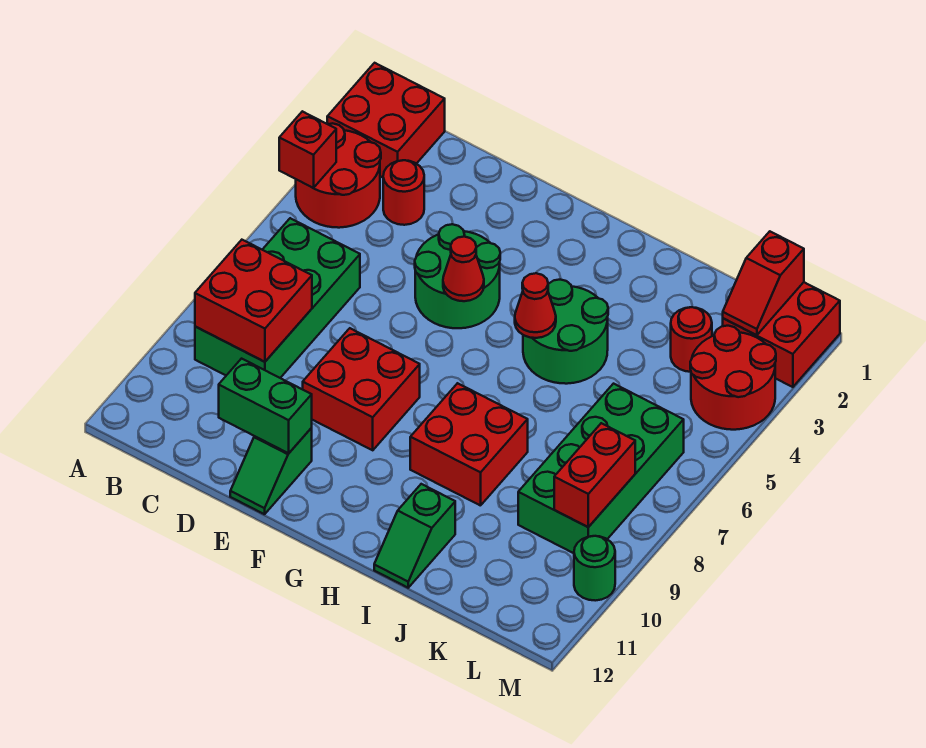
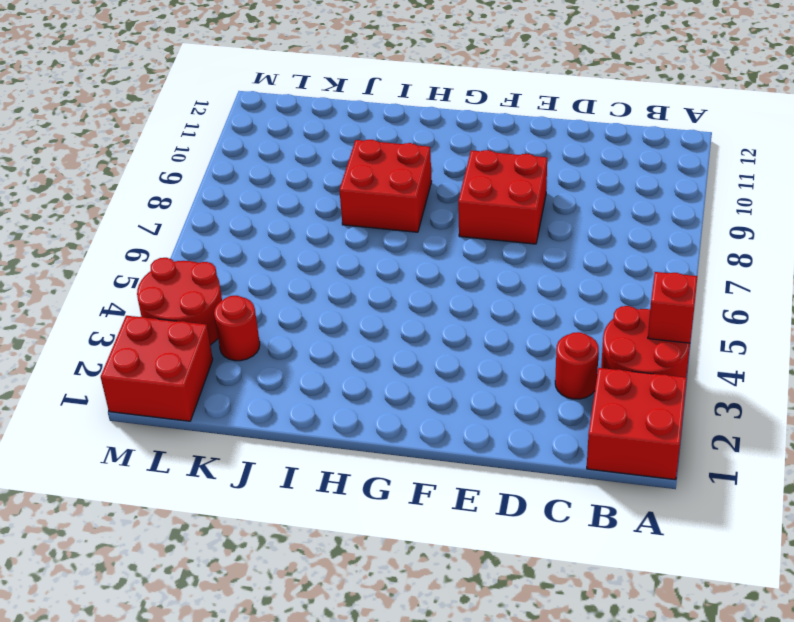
none -> green 2x4 brick [195,218,360,378]
none -> green 2x2 round brick [415,224,500,328]
none -> green 1x2 slope [230,428,312,514]

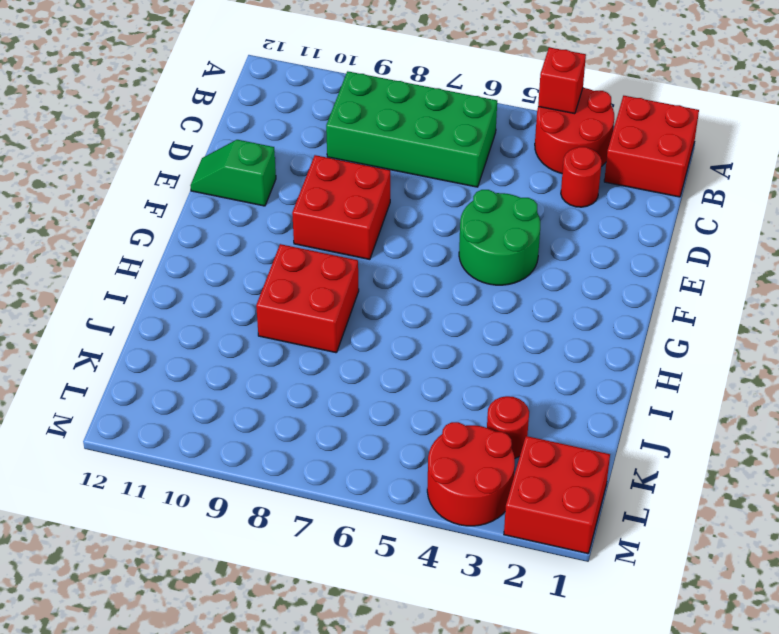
none -> green 2x2 round brick [523,279,608,384]
none -> green 1x2 slope [374,484,455,588]
none -> green 2x4 brick [518,384,684,553]

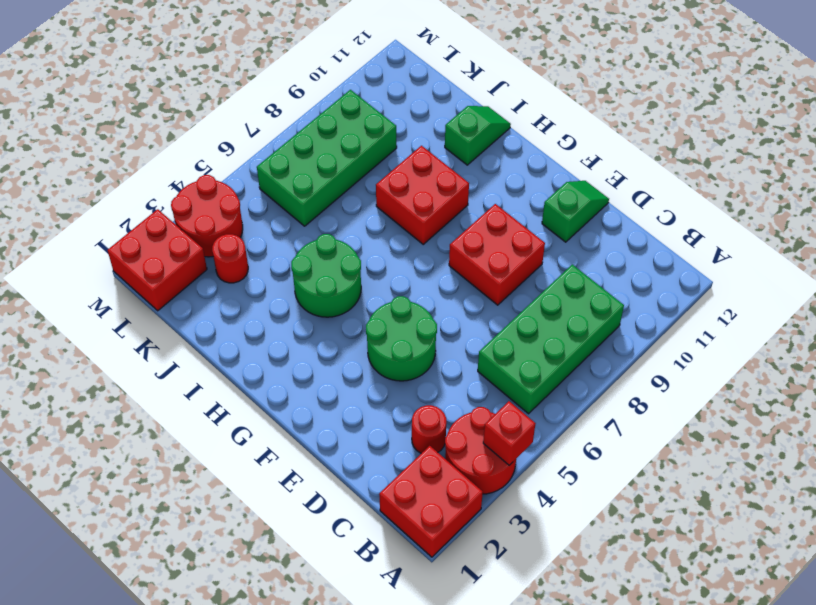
none -> green 1x1 round brick [574,536,615,601]
none -> red 2x2 brick [195,240,312,362]
none -> green 1x2 brick [219,359,312,453]

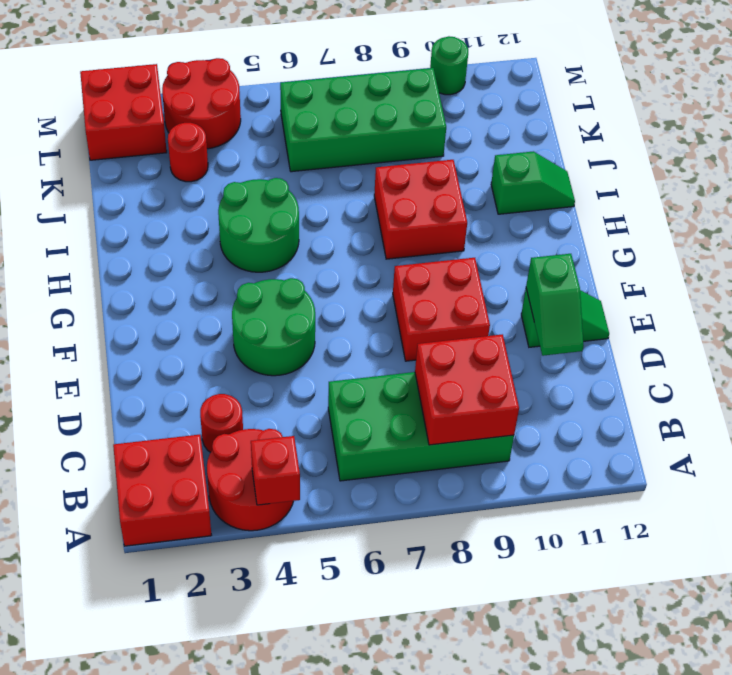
green 1x2 slope [526,254,584,356] -> green 1x2 brick [219,359,312,453]
none -> red 1x1 cone [443,237,484,301]
none -> red 1x1 cone [515,273,556,338]
none -> red 1x2 slope [723,231,804,335]

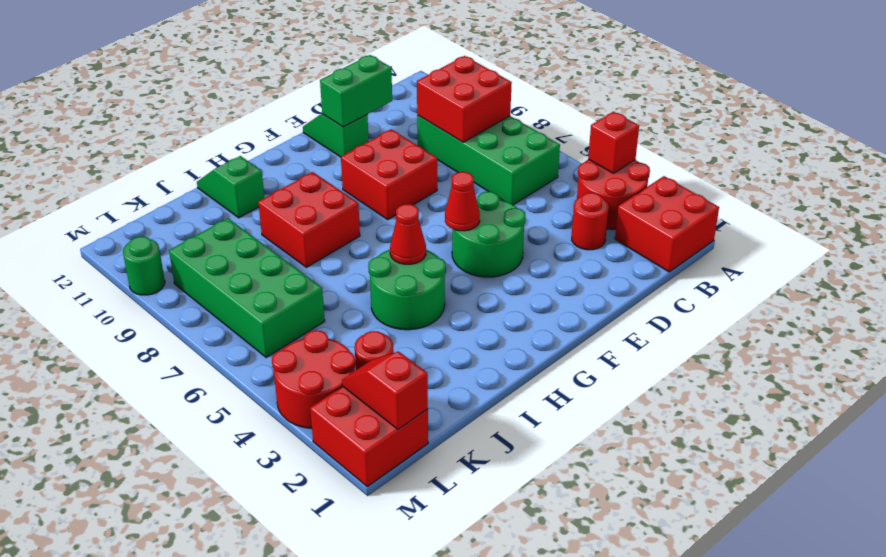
none -> red 1x2 brick [554,423,635,527]

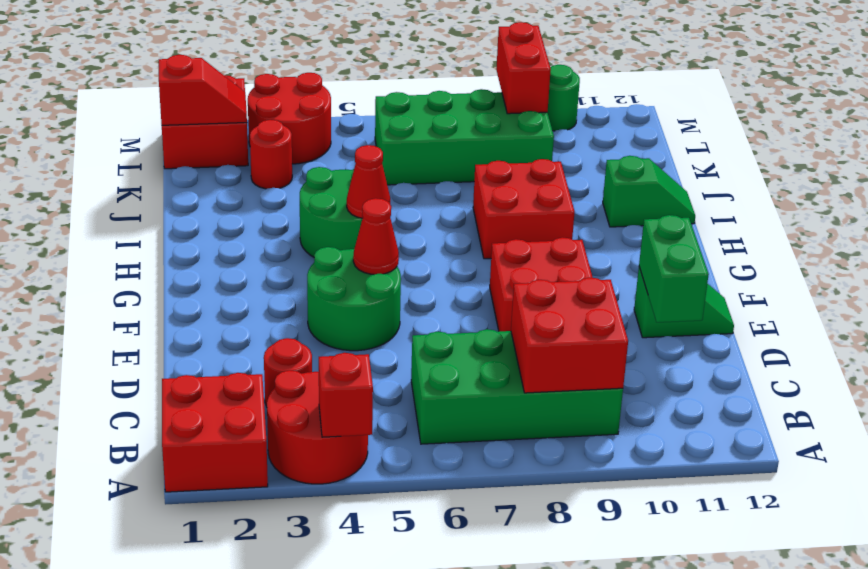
red 1x2 brick [496,22,551,114] -> red 1x2 brick turned to [554,423,635,527]

